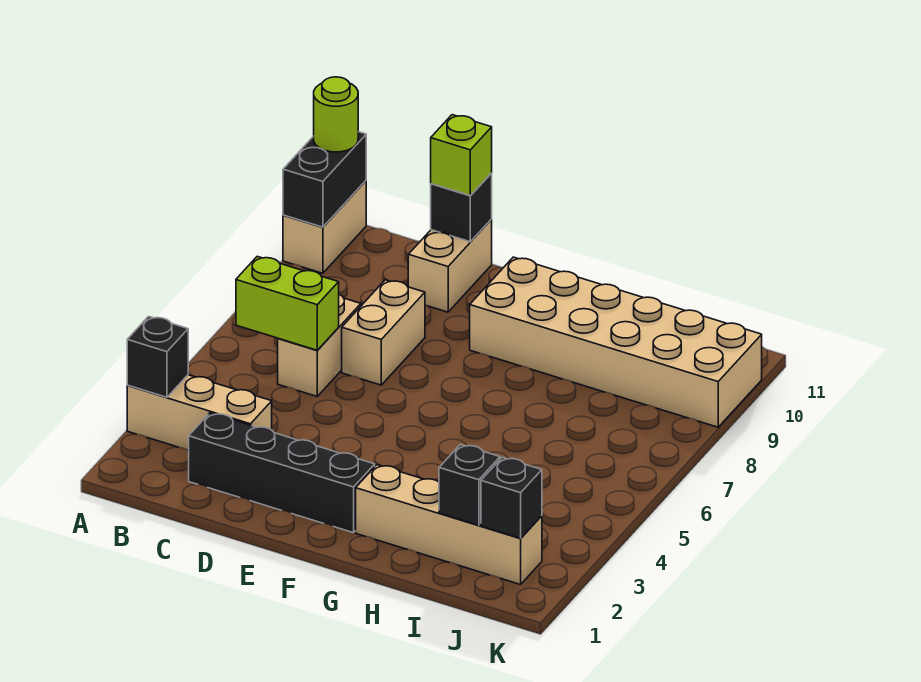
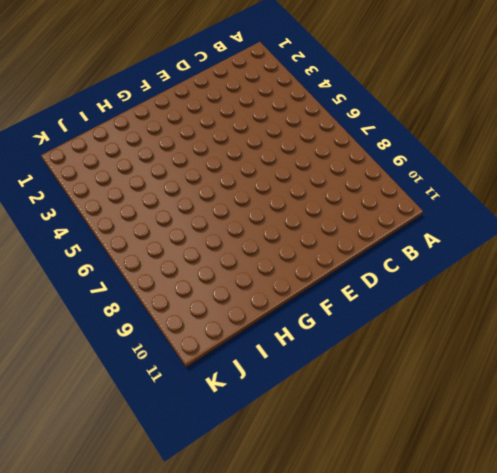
none -> tan 1x3 brick [127,375,272,450]
none -> tan 1x2 brick [283,181,366,273]
none -> black 1x4 brick [188,413,375,533]

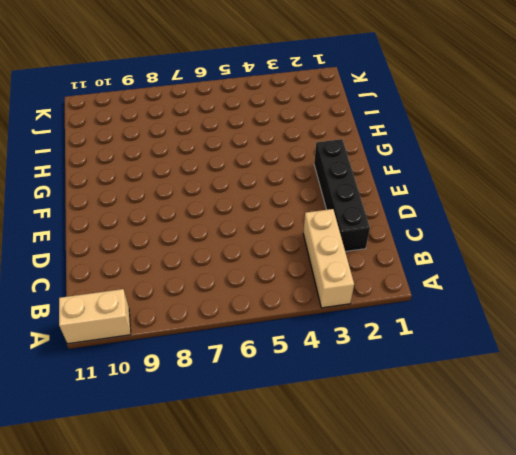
none -> tan 1x2 brick [278,294,361,396]
none -> tan 1x2 brick [342,280,425,385]
none -> tan 1x2 brick [408,219,492,312]

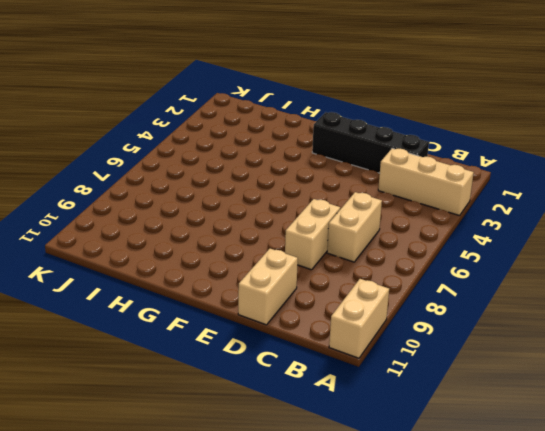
none -> tan 2x6 brick [470,257,762,427]
none -> tan 1x4 brick [356,465,542,585]
none -> black 1x1 brick [127,316,188,397]

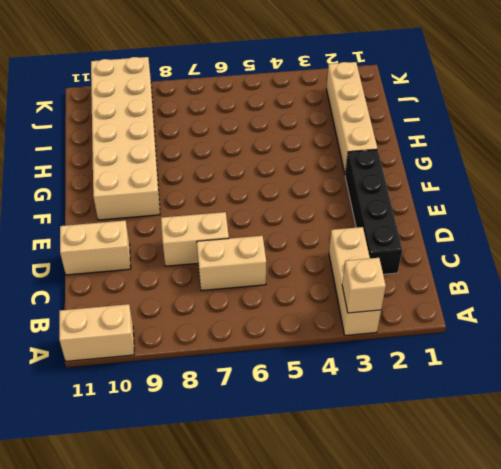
tan 1x1 brick [342,258,386,313] -> black 1x1 brick [127,316,188,397]
none -> black 1x2 brick [283,132,366,227]
none -> lime 1x2 brick [236,256,339,350]
none -> black 1x1 brick [431,173,492,242]

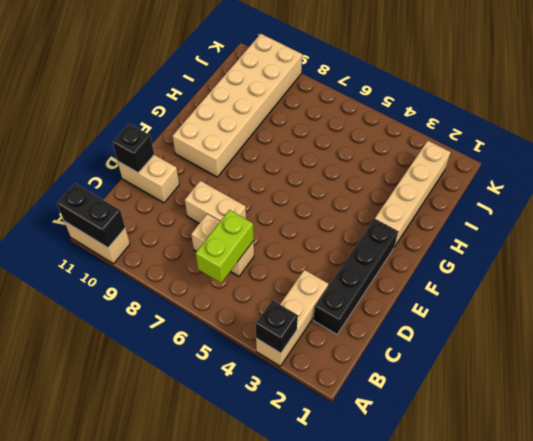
none -> black 1x1 brick [439,444,500,525]
none -> black 1x1 brick [481,457,542,538]
none -> lime 1x1 round brick [314,77,358,152]

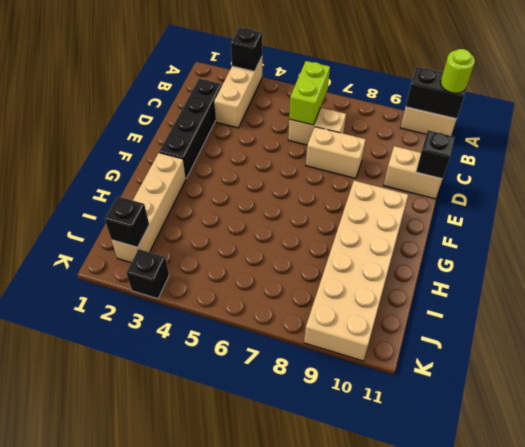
black 1x1 brick [126,249,169,299] -> black 1x1 brick moved to [439,444,500,525]
none -> lime 1x1 brick [431,115,492,196]

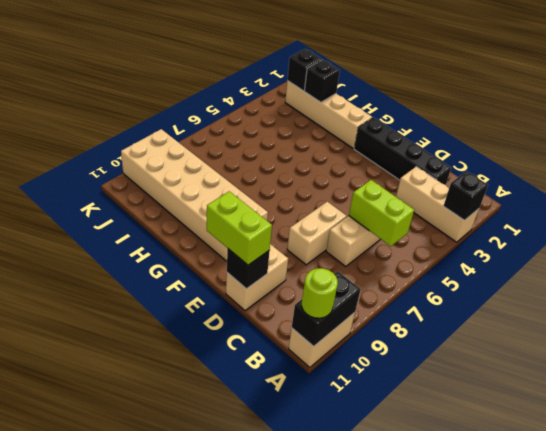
lime 1x2 brick [207,191,272,265] -> lime 1x1 brick [431,115,492,196]

